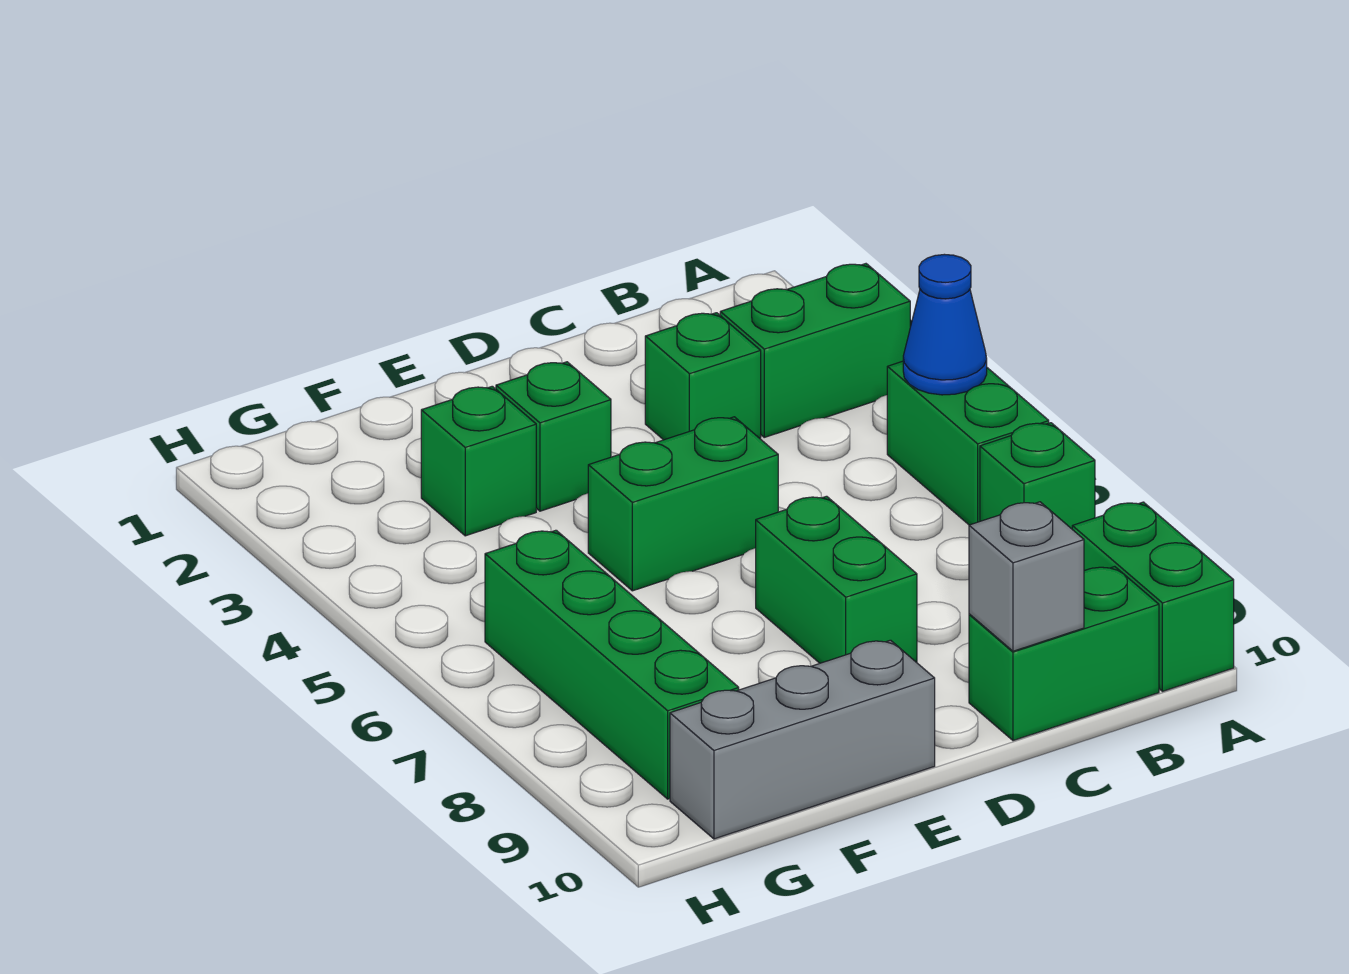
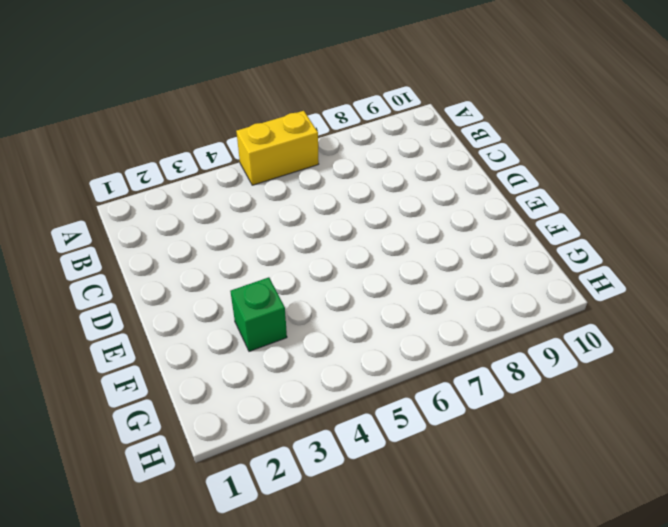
yellow 1x2 brick [236,111,319,185] -> green 1x2 brick [887,361,1049,525]
none -> green 1x2 brick [720,264,910,437]
none -> green 1x1 brick [980,423,1095,529]
none -> green 1x2 brick [1072,502,1234,691]

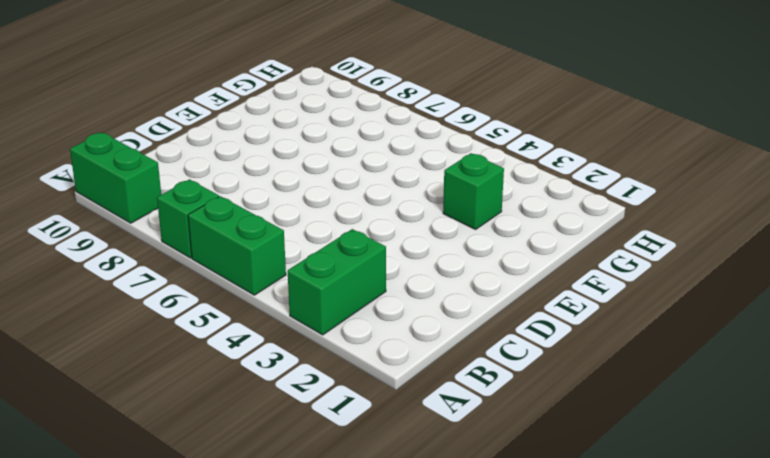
none -> green 1x2 brick [969,567,1159,741]
none -> green 1x1 brick [645,313,761,440]
none -> green 1x2 brick [588,417,778,591]

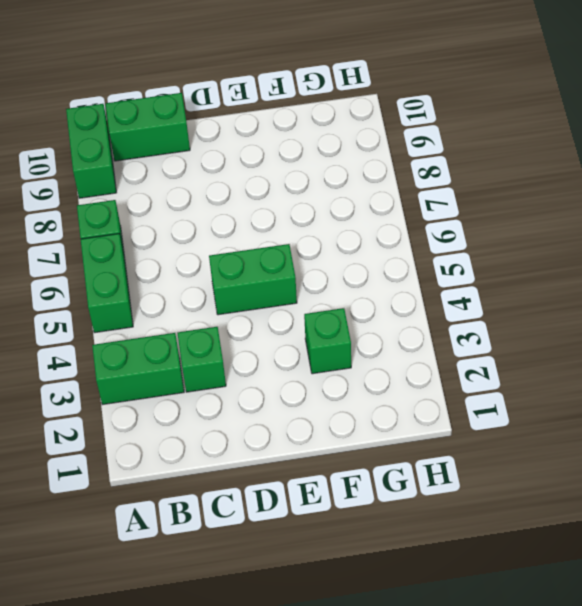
none -> green 1x2 brick [756,496,917,663]
none -> green 1x1 brick [496,362,611,511]
none -> grey 1x3 brick [670,640,935,839]

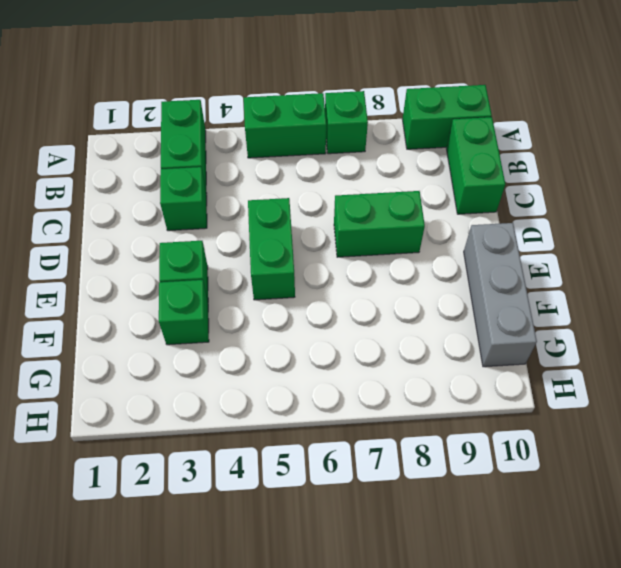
none -> green 1x4 brick [485,530,739,799]
none -> blue 1x1 cone [903,254,987,395]
none -> grey 1x1 brick [969,502,1084,651]

